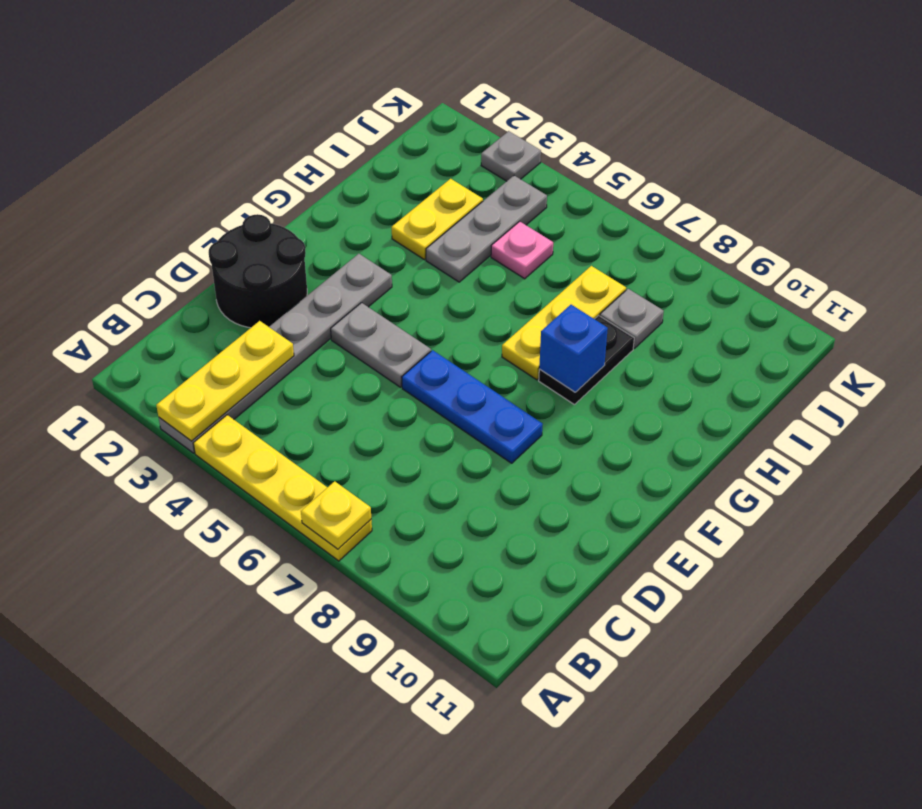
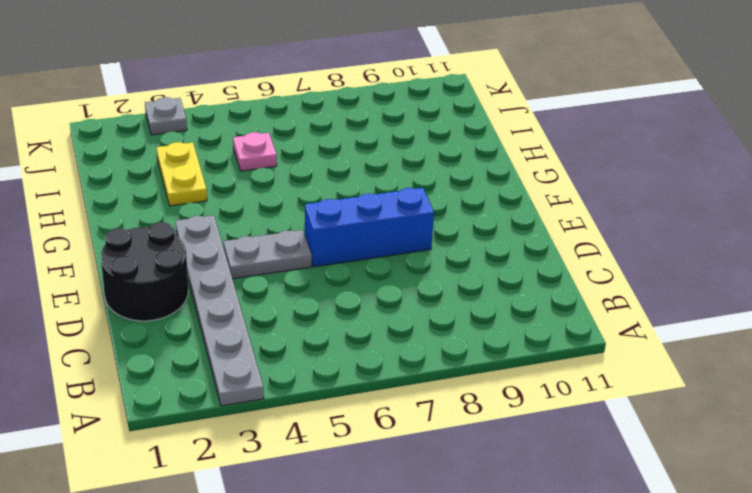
blue 1x3 brick [305,188,434,267] -> blue 1x3 plate [402,350,543,463]
none -> yellow 1x4 plate [193,415,372,561]
none -> yellow 1x3 plate [502,266,626,380]
none -> black 1x2 plate [539,315,634,405]

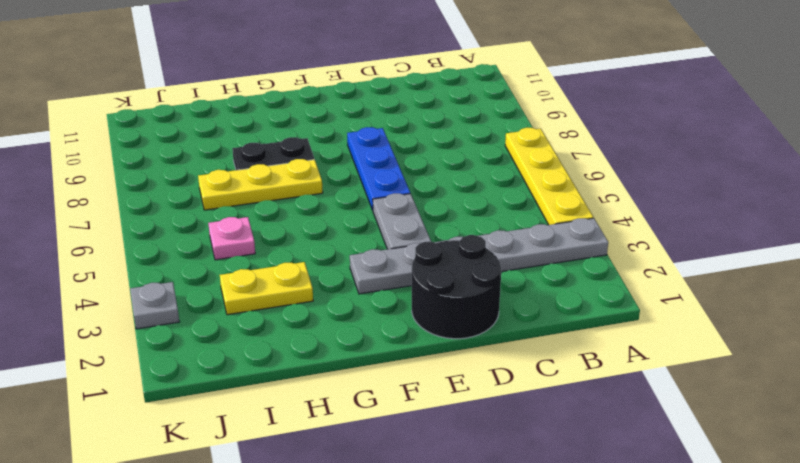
none -> grey 1x3 plate [426,176,547,282]
none -> grey 1x1 plate [600,289,664,348]
none -> yellow 1x3 plate [156,321,294,441]

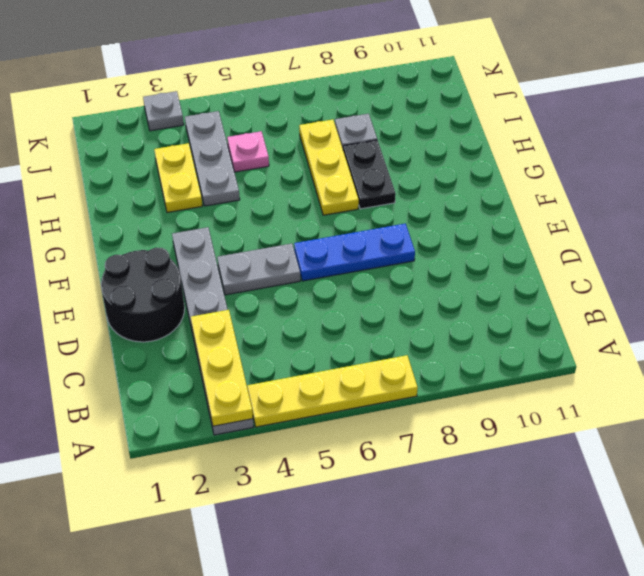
none -> yellow 1x1 plate [301,481,371,549]
none -> blue 1x1 brick [539,305,608,392]

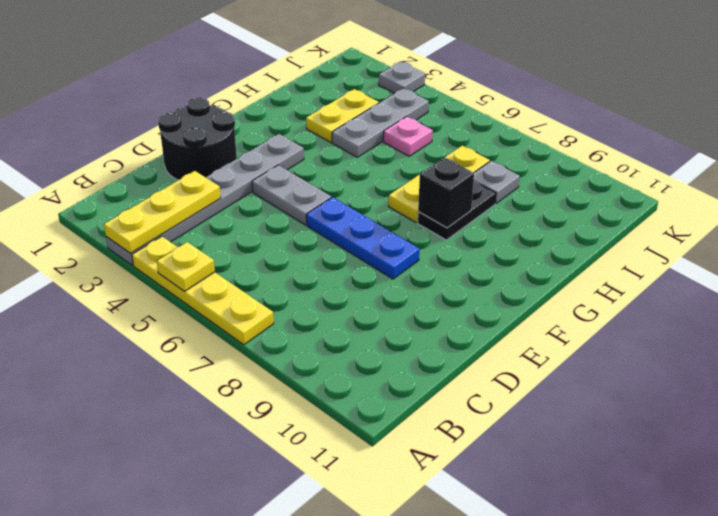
yellow 1x1 plate [157,242,215,291] -> yellow 1x1 plate moved to [301,481,371,549]
black 1x1 brick [418,157,474,228] -> blue 1x1 brick [539,305,608,392]

